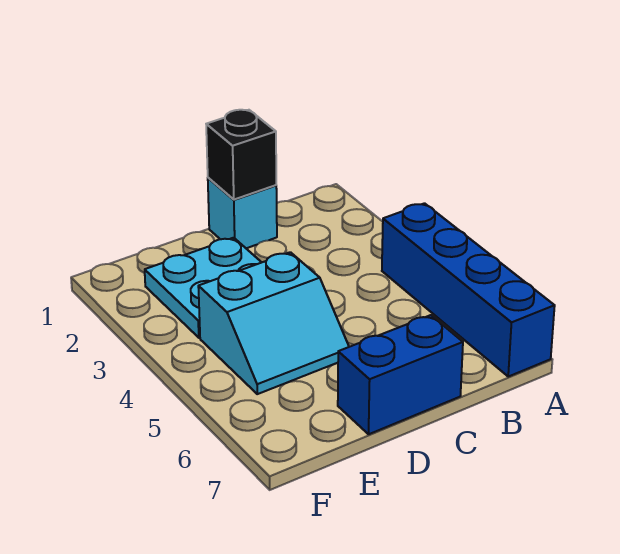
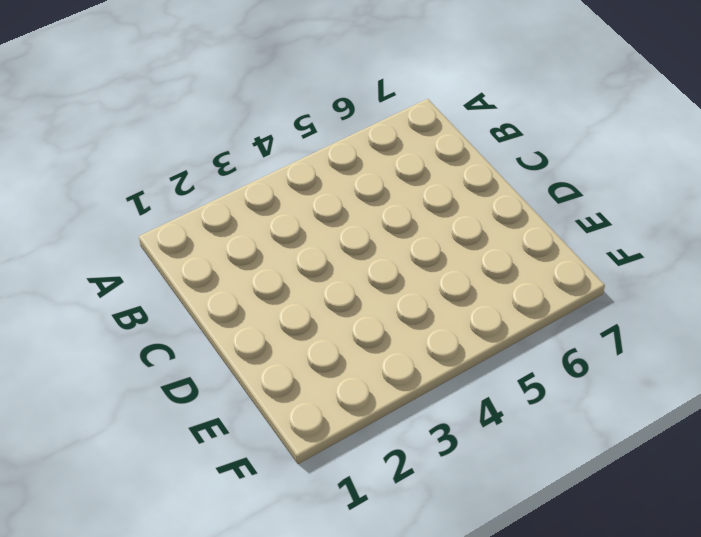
none -> blue 1x4 brick [382,203,555,377]
none -> cyan 1x1 brick [208,178,277,248]

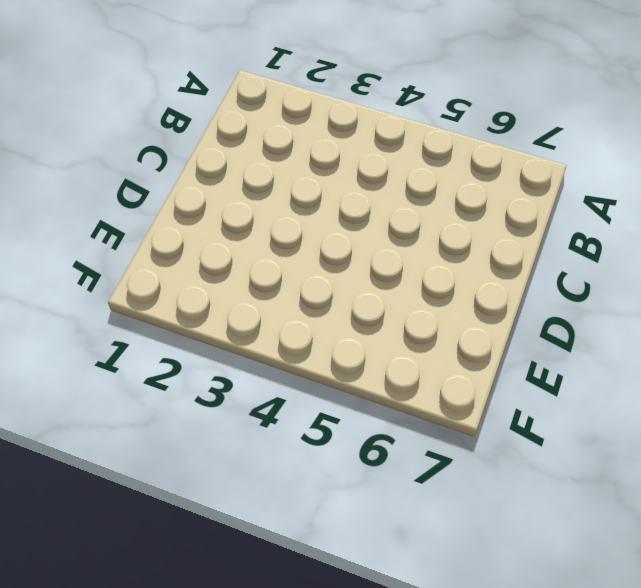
none -> blue 1x4 brick [382,203,555,377]
none -> cyan 1x1 brick [208,178,277,248]

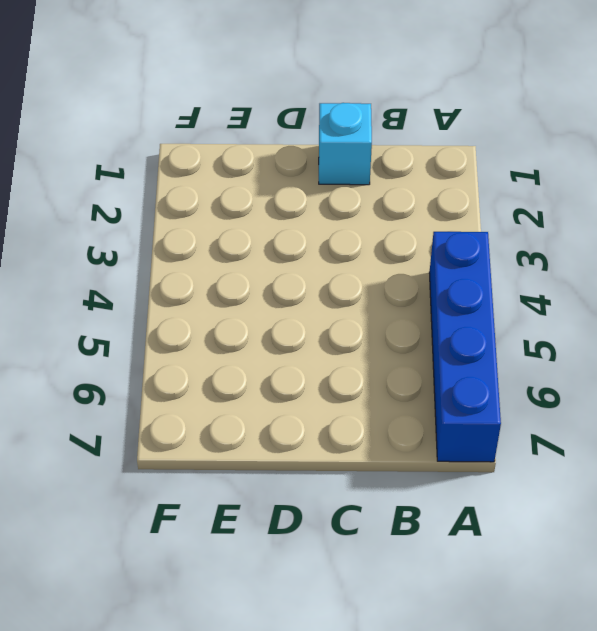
none -> blue 1x2 brick [338,315,463,434]
none -> cyan 2x2 plate [145,238,262,338]

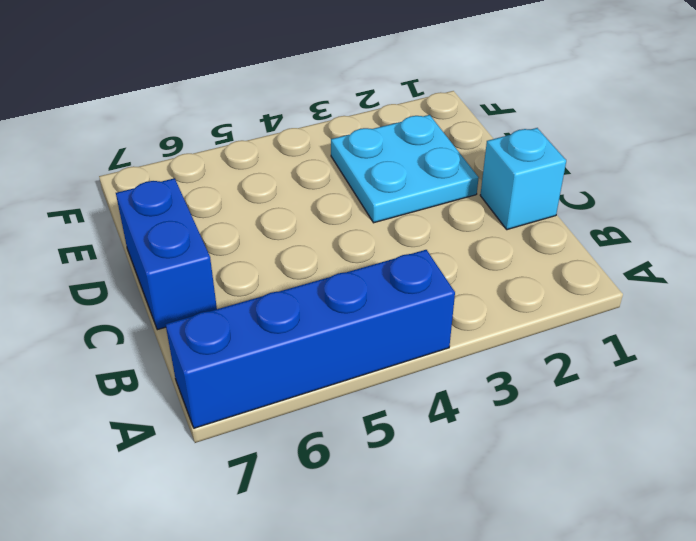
none -> cyan 2x2 slope [198,252,349,394]
none -> black 1x1 brick [206,110,276,200]

